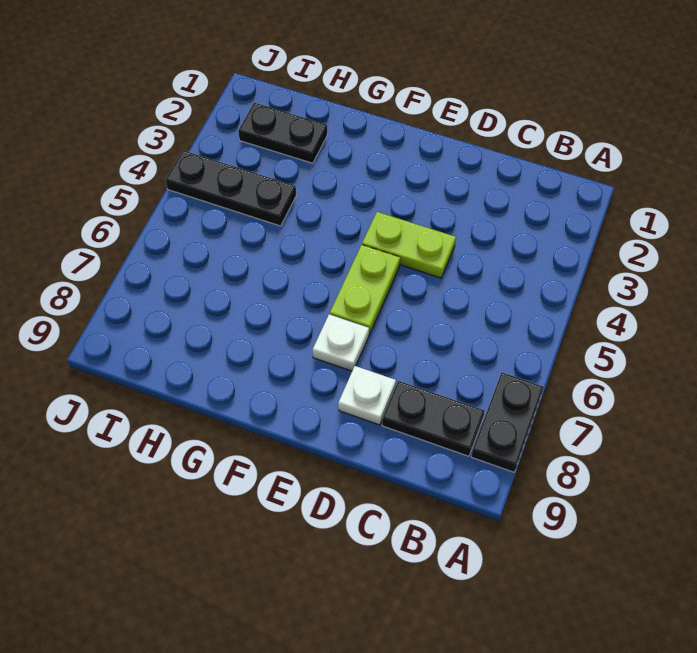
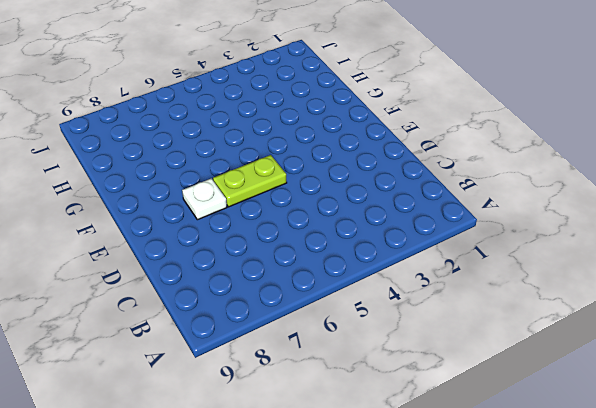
none -> black 1x2 plate [471,373,544,472]
none -> black 1x2 plate [382,381,485,456]

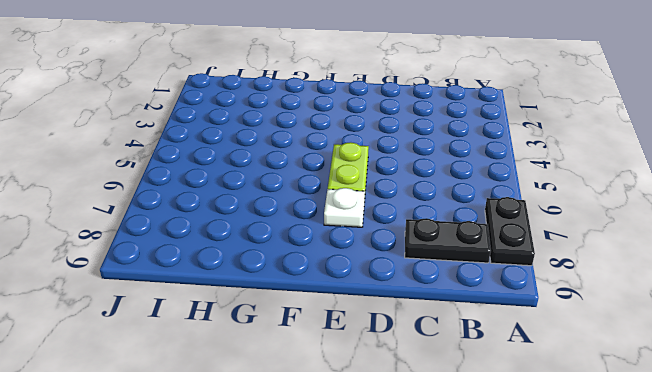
none -> lime 1x2 plate [362,212,456,278]
none -> white 1x1 plate [338,366,396,425]

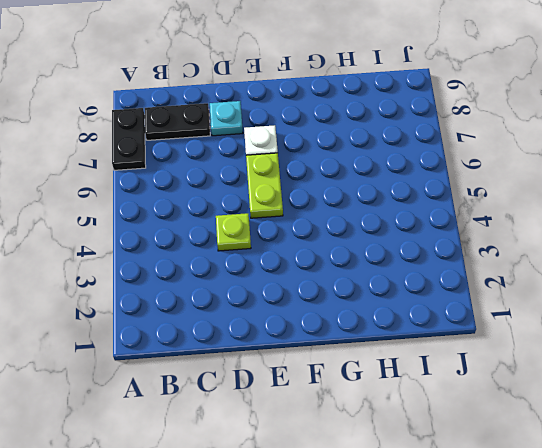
lime 1x1 plate [216,213,251,251] -> lime 1x2 plate [362,212,456,278]
cyan 1x1 plate [210,101,243,136] -> white 1x1 plate [338,366,396,425]
none -> black 1x2 plate [238,103,327,163]
none -> black 1x3 plate [166,150,296,226]

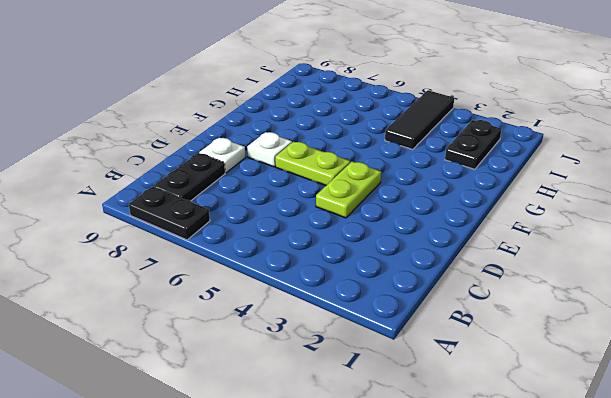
black 1x3 tile [385,90,454,150] -> black 1x3 plate [166,150,296,226]

